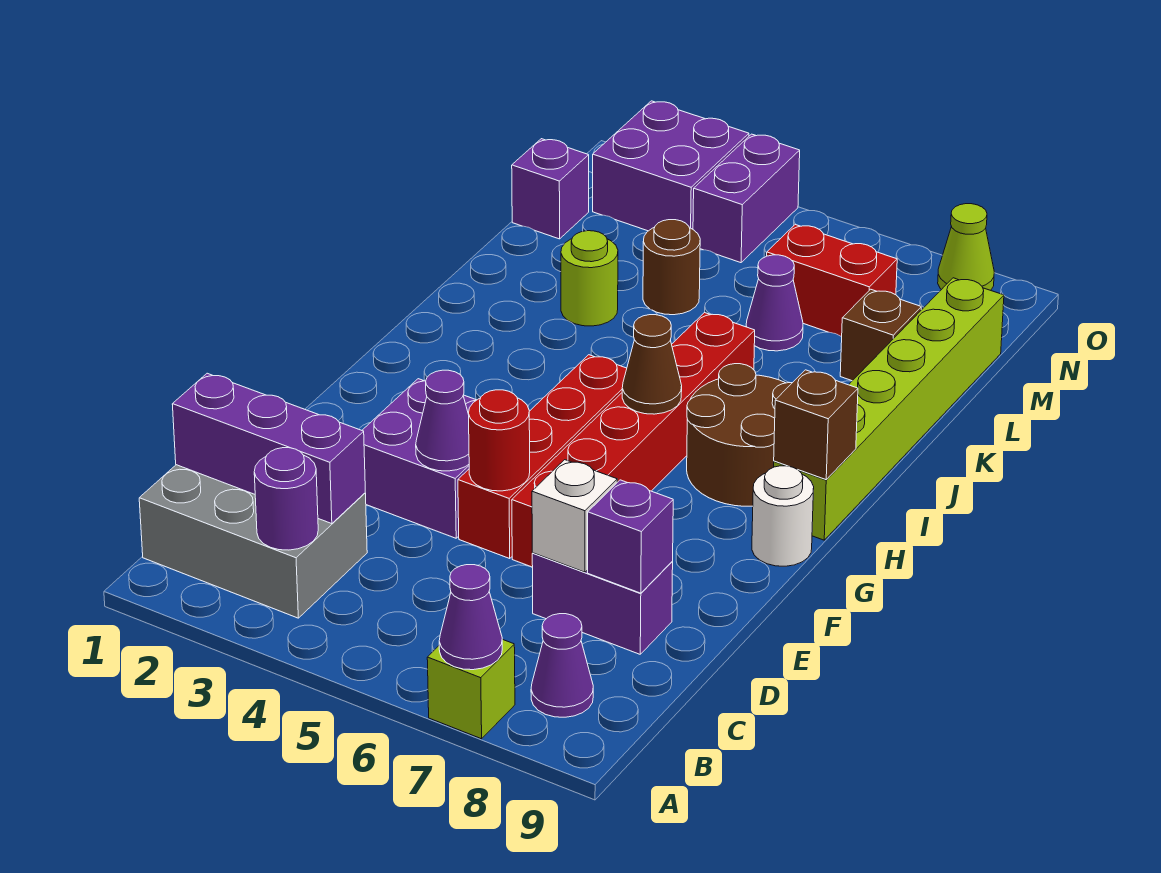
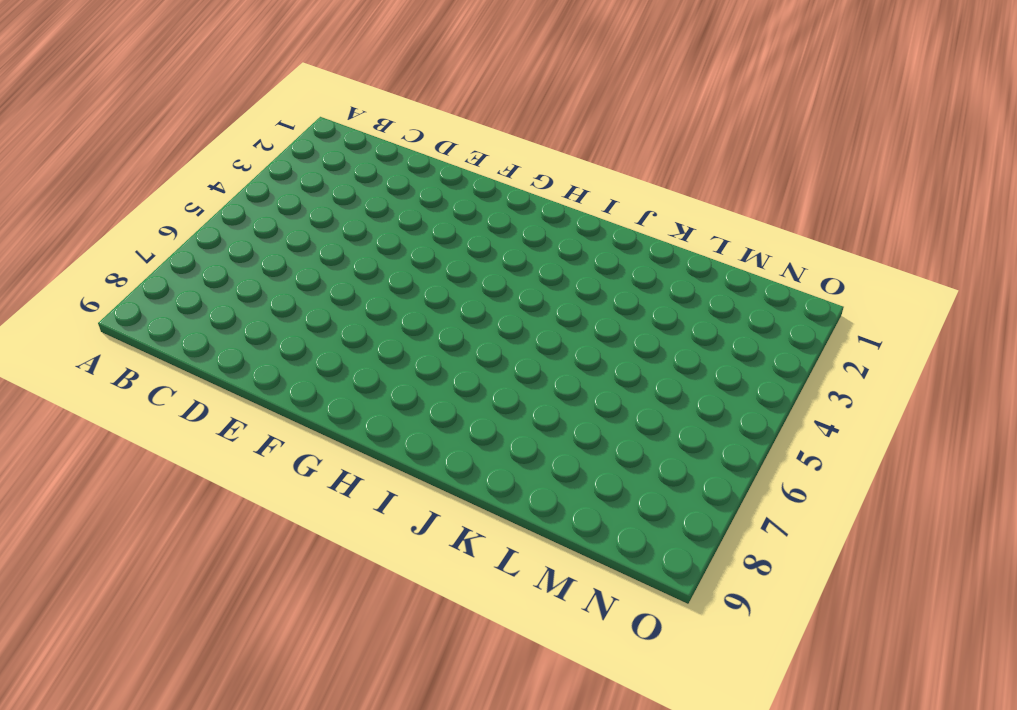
none -> lime 1x1 brick [427,639,515,739]
none -> grey 2x3 brick [139,465,367,618]
none -> purple 1x1 cone [531,614,593,717]

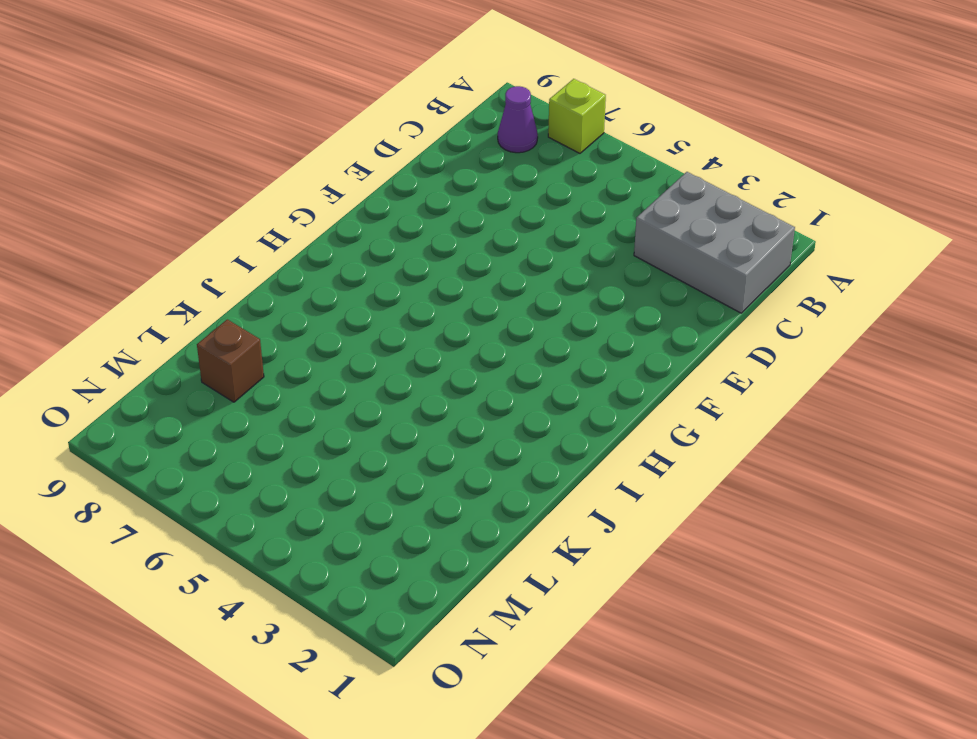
none -> purple 1x2 brick [532,553,673,654]
none -> purple 2x2 brick [362,379,476,538]
none -> red 1x4 brick [458,355,627,558]

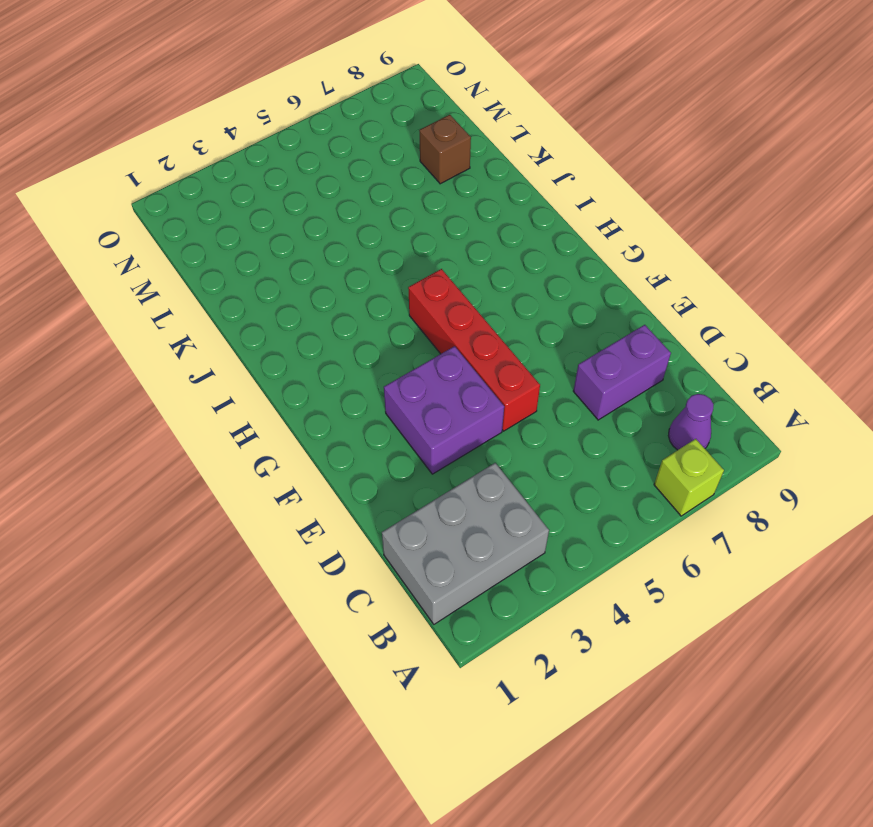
none -> red 1x6 brick [512,312,755,567]
none -> white 1x1 round brick [752,466,814,566]
none -> brown 2x2 round brick [687,364,792,506]

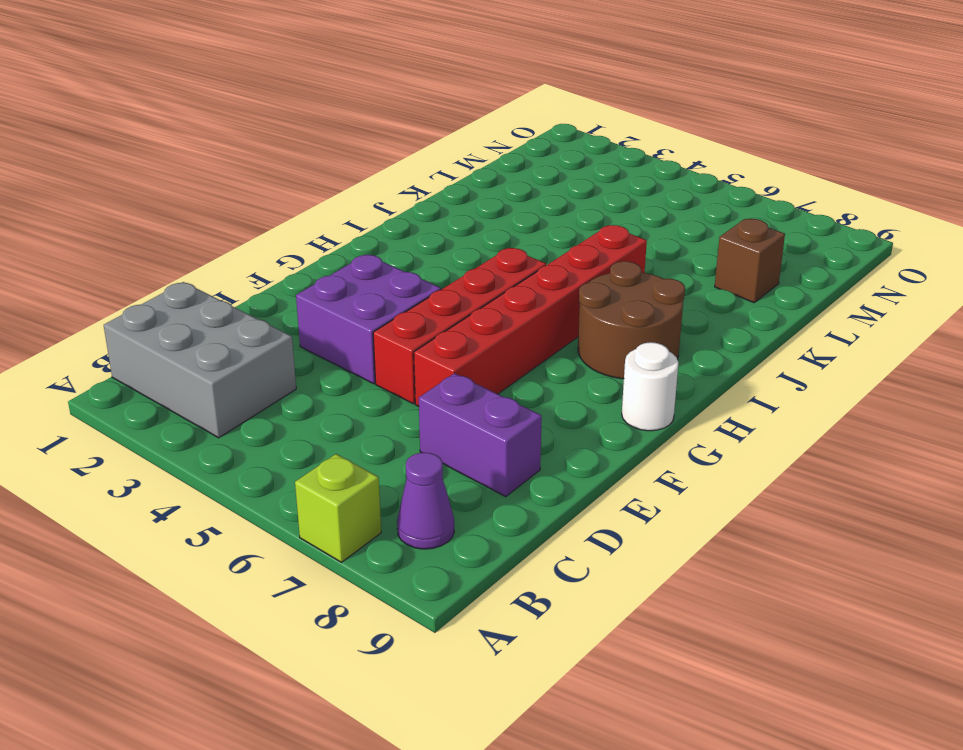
none -> lime 1x6 brick [774,278,1004,540]
none -> lime 1x1 round brick [561,231,618,326]
none -> brown 1x1 round brick [643,220,700,315]

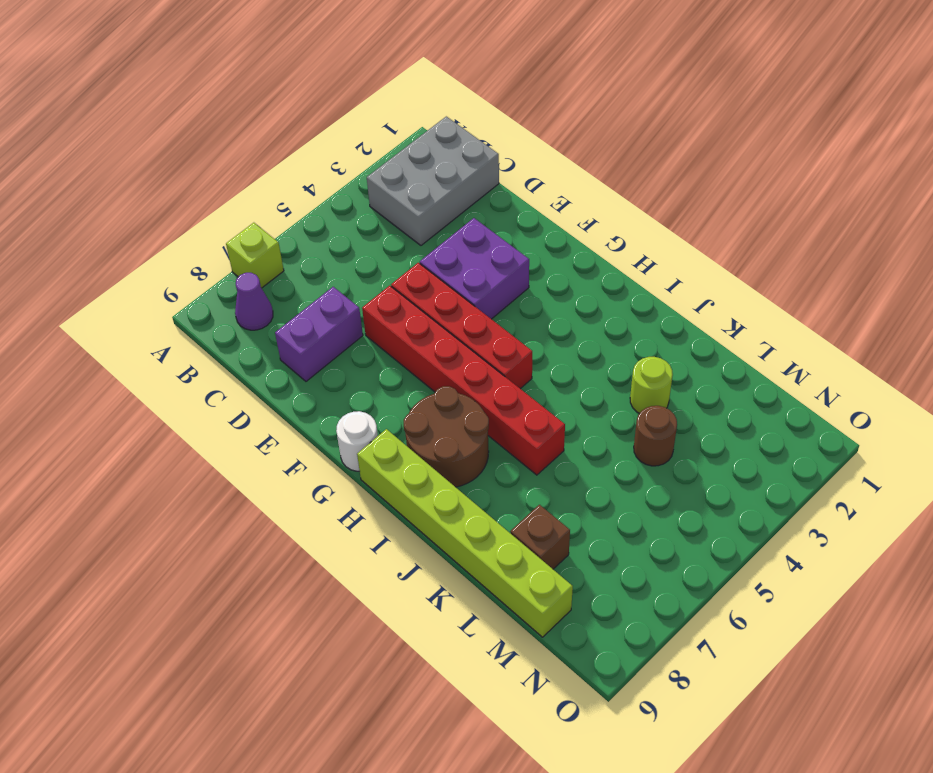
none -> purple 1x1 cone [746,255,803,351]
none -> purple 1x1 brick [512,139,589,239]
none -> red 1x2 brick [767,225,897,337]

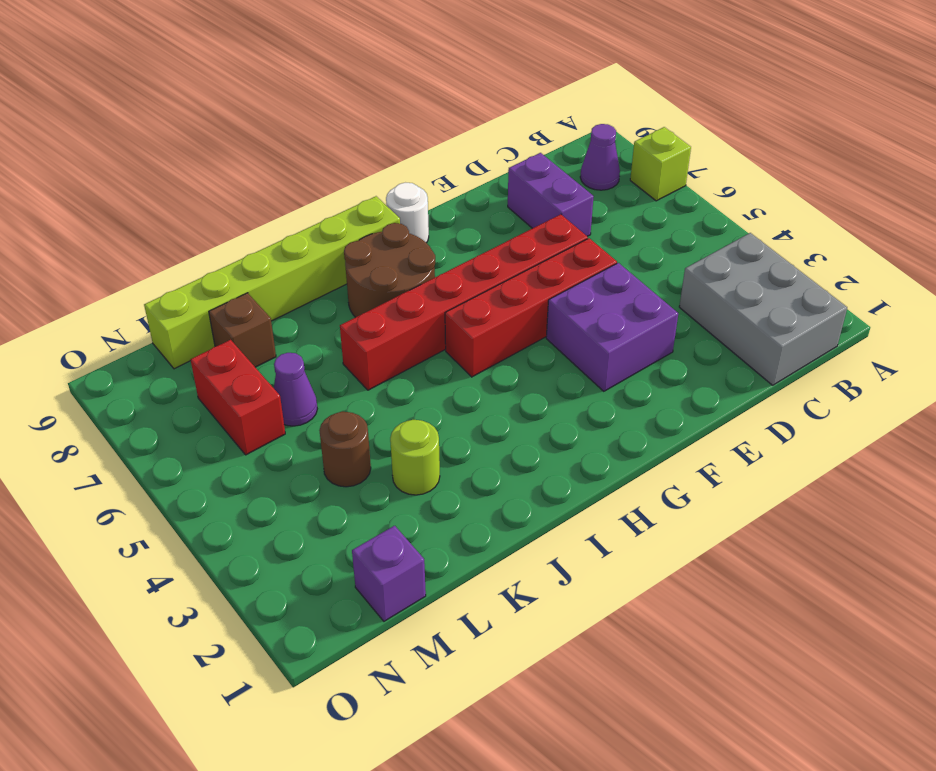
none -> purple 2x2 brick [593,101,749,231]
none -> purple 1x2 brick [693,134,800,263]
none -> lime 1x1 cone [938,204,994,290]

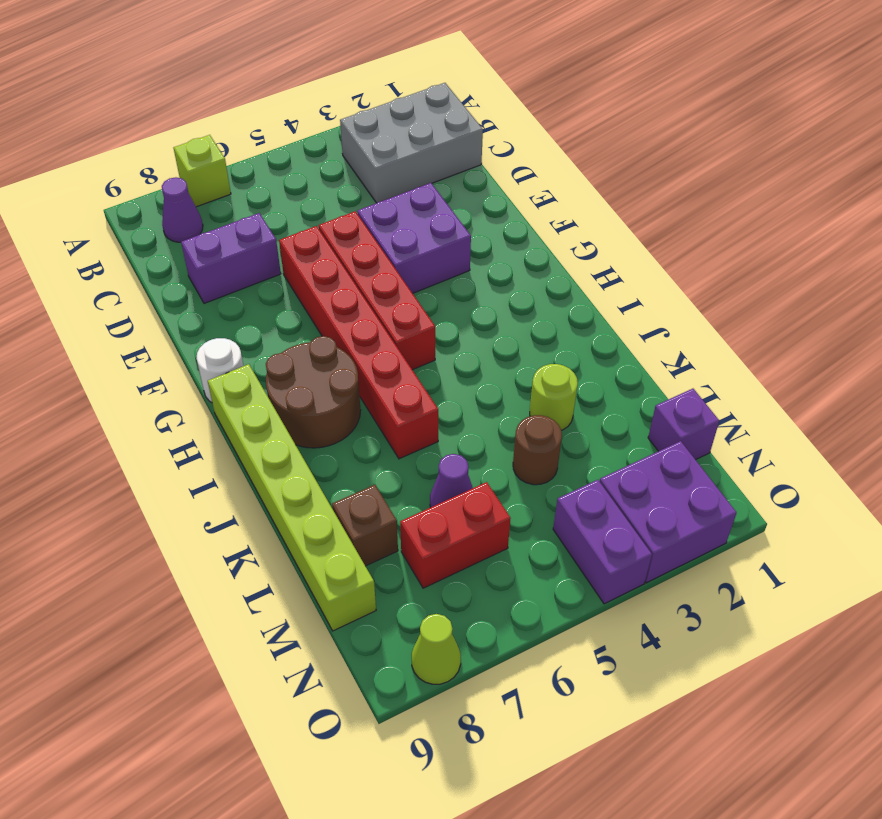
none -> purple 1x1 cone [439,565,502,670]
none -> purple 1x1 round brick [254,448,318,550]
none -> purple 1x3 brick [172,373,365,524]

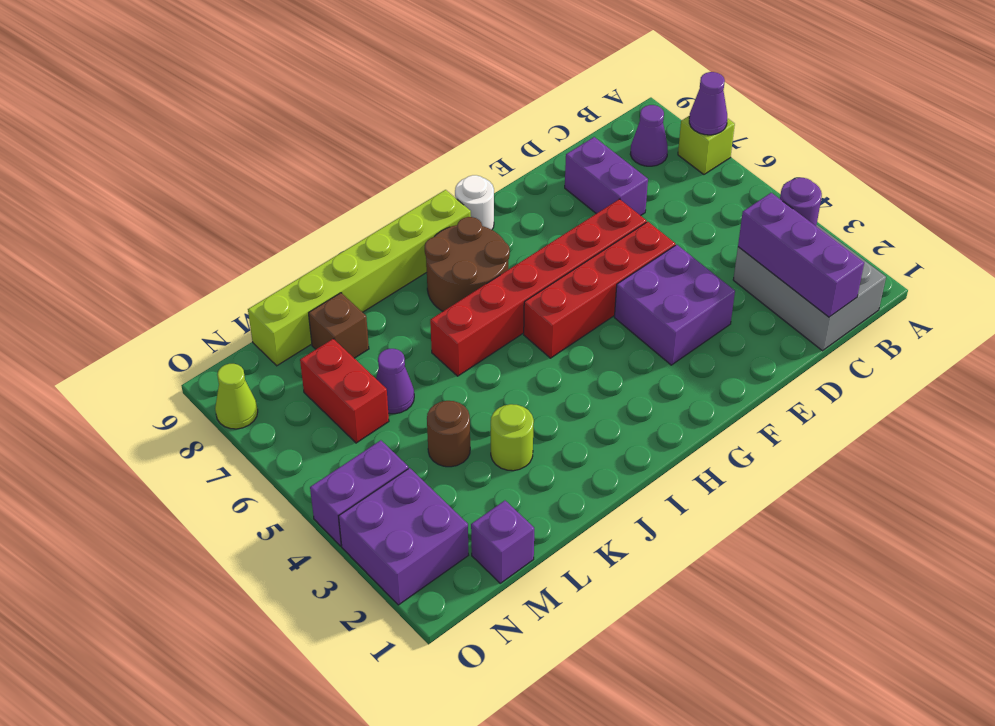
none -> white 1x1 brick [532,460,617,572]
none -> purple 1x1 brick [588,480,673,593]
none -> purple 1x1 cone [416,370,469,471]

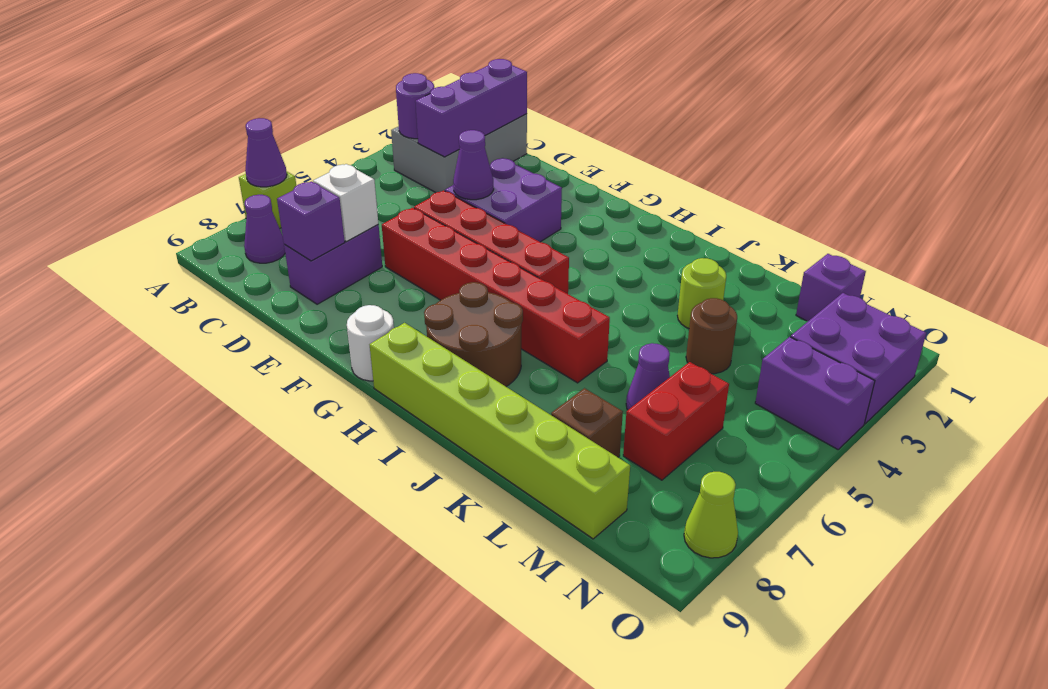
none -> red 1x1 round brick [469,390,530,491]
none -> brown 1x1 cone [622,315,682,414]
none -> brown 1x1 brick [774,370,858,480]

